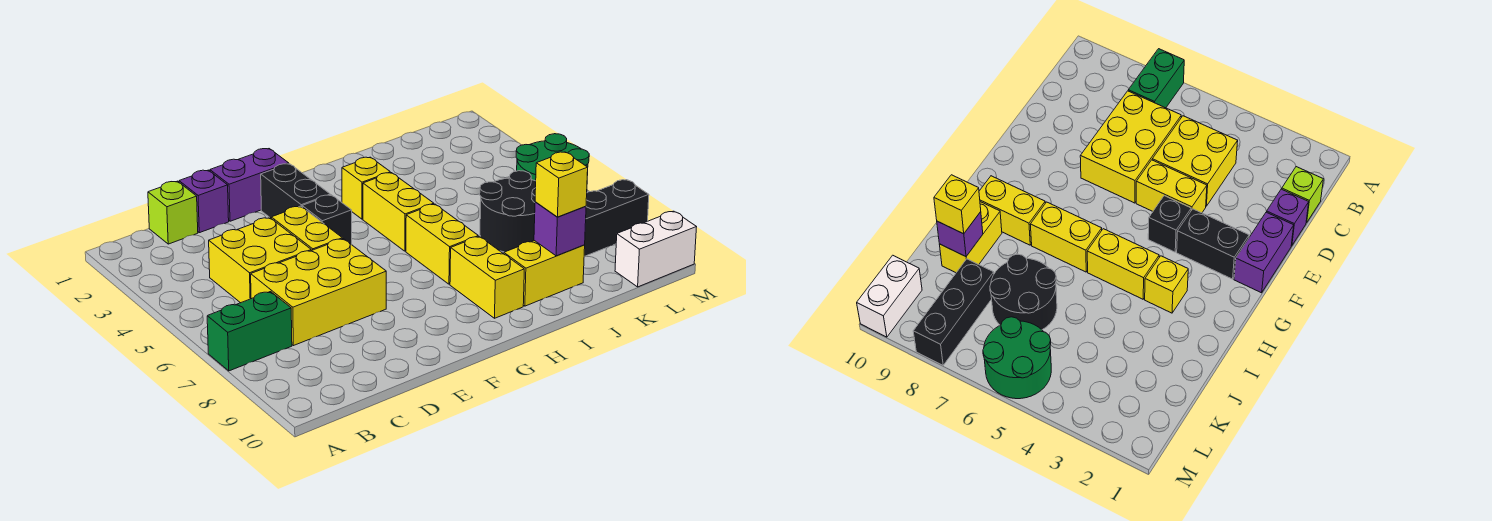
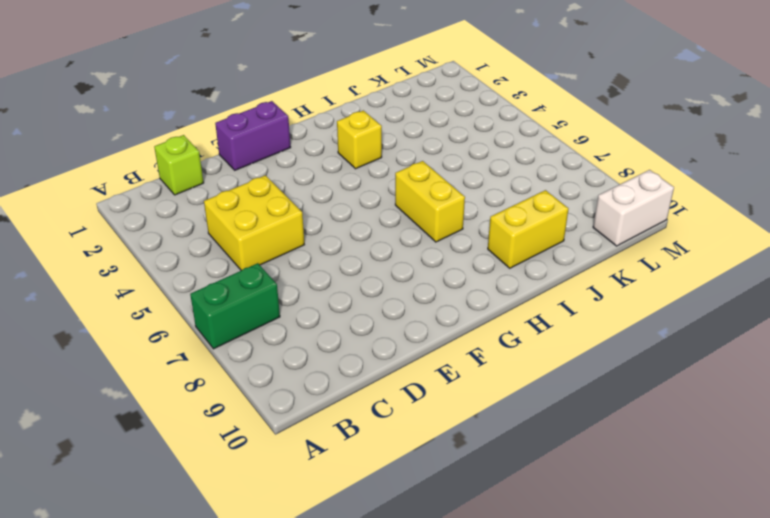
none -> yellow 2x3 brick [251,239,386,346]
none -> purple 1x1 brick [179,170,229,233]
none -> yellow 1x2 brick [271,206,342,251]

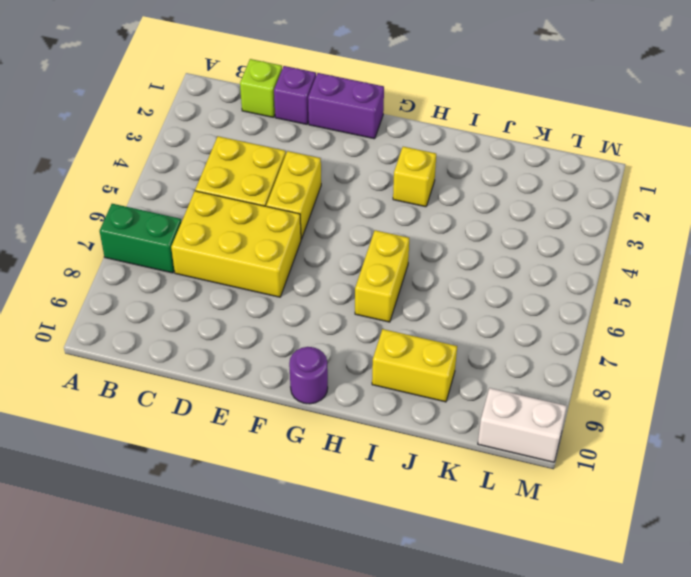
purple 1x1 round brick [289,347,328,404] -> none
none -> black 1x2 brick [261,164,330,218]
none -> black 1x1 brick [302,195,352,245]
none -> yellow 1x2 brick [363,173,434,251]

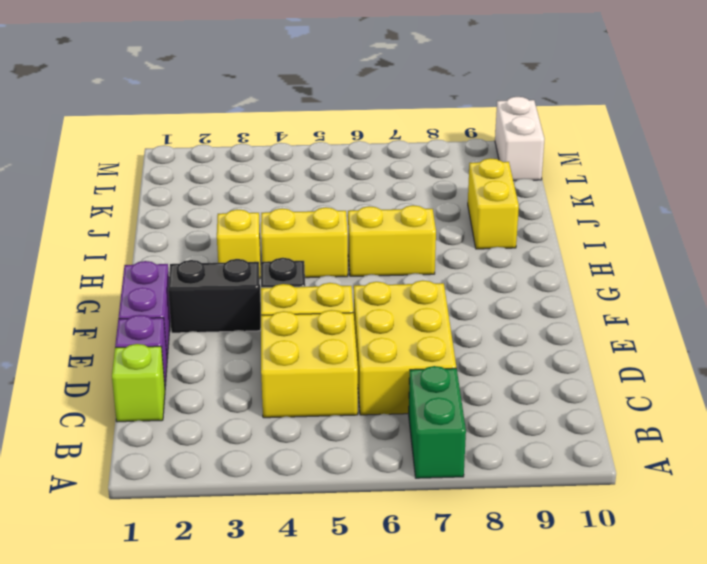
none -> yellow 1x2 brick [450,237,524,318]
none -> black 2x2 round brick [480,171,536,252]
none -> black 1x3 brick [584,180,649,256]

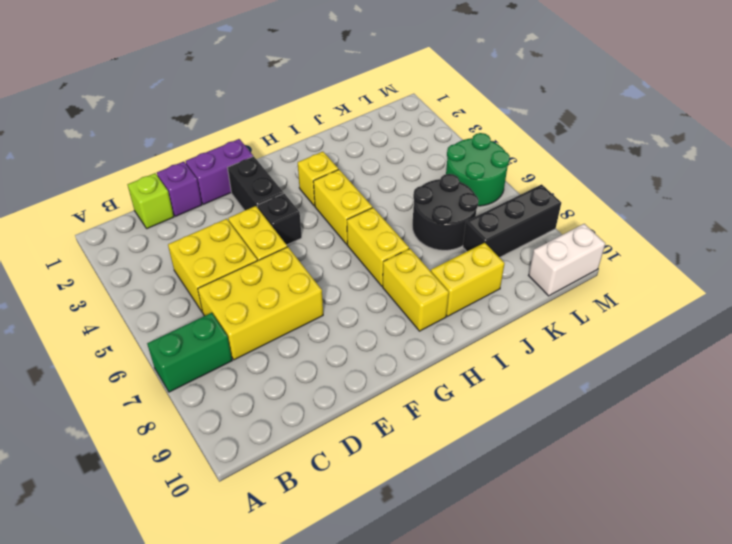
none -> purple 1x1 brick [534,202,586,256]
none -> yellow 1x1 brick [535,152,588,217]

